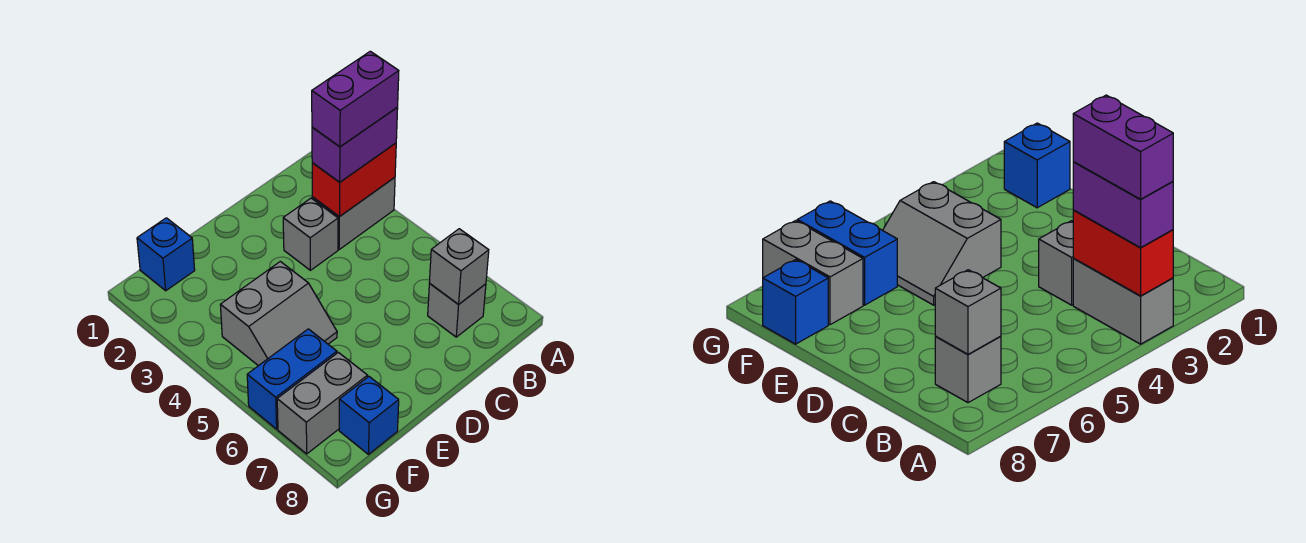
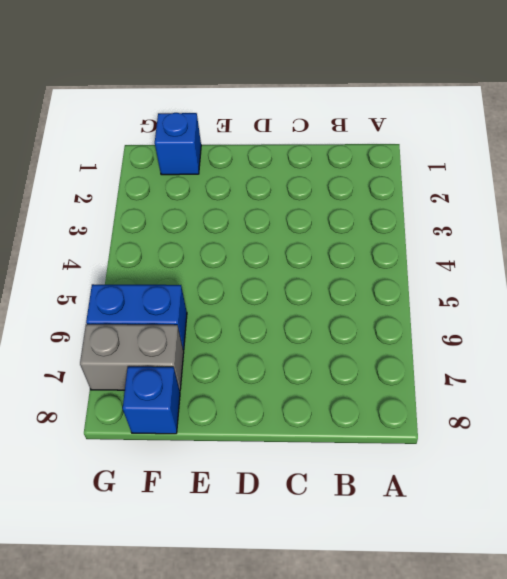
none -> grey 1x2 brick [312,177,395,249]
none -> grey 1x1 brick [428,284,486,337]
none -> grey 1x1 brick [283,198,338,270]

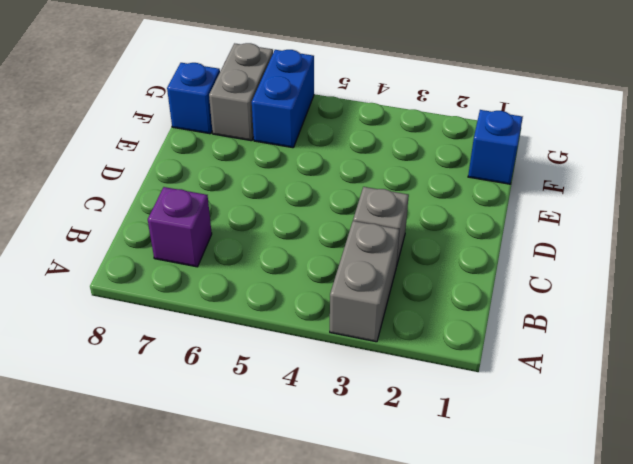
purple 1x1 brick [148,187,212,267] -> grey 1x1 brick [428,284,486,337]
none -> grey 2x2 slope [220,261,337,366]
none -> red 1x2 brick [312,143,396,217]
none -> grey 1x1 brick [429,229,489,305]

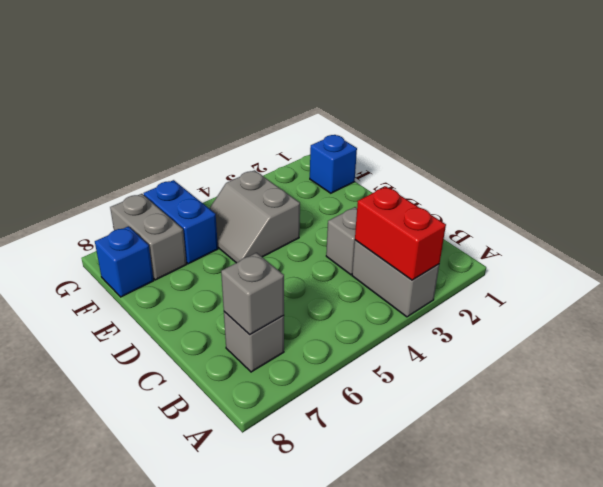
none -> purple 1x2 brick [312,108,398,182]
none -> purple 1x2 brick [312,51,399,147]

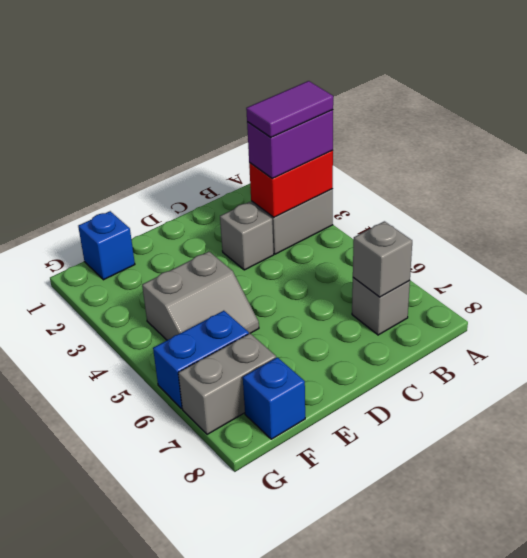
purple 1x2 tile [246,81,333,137] -> purple 1x2 brick [312,51,399,147]

